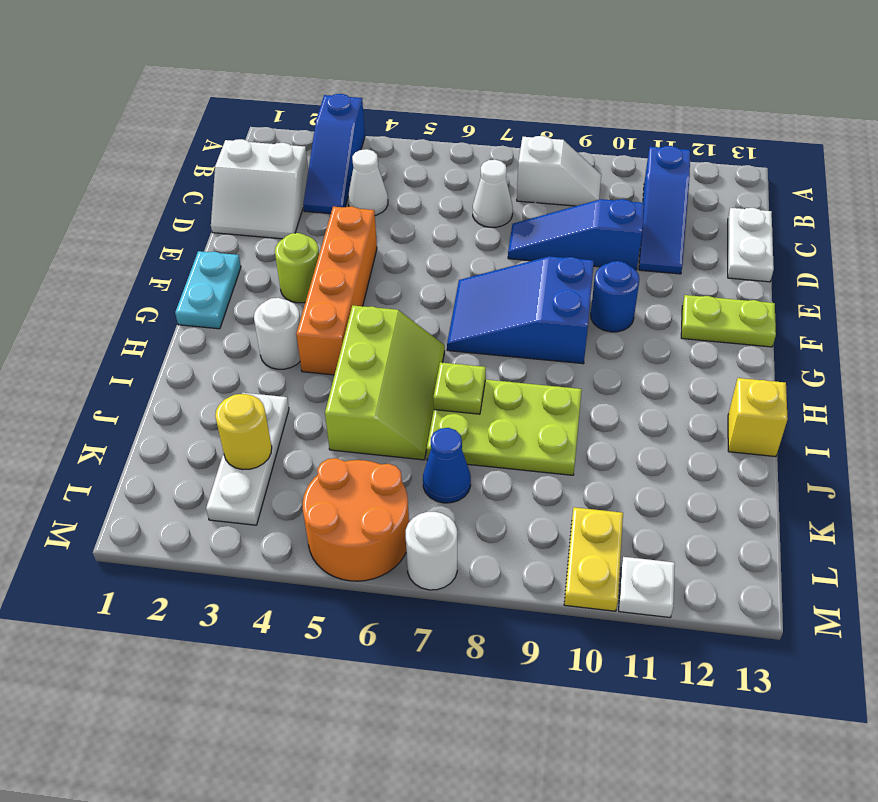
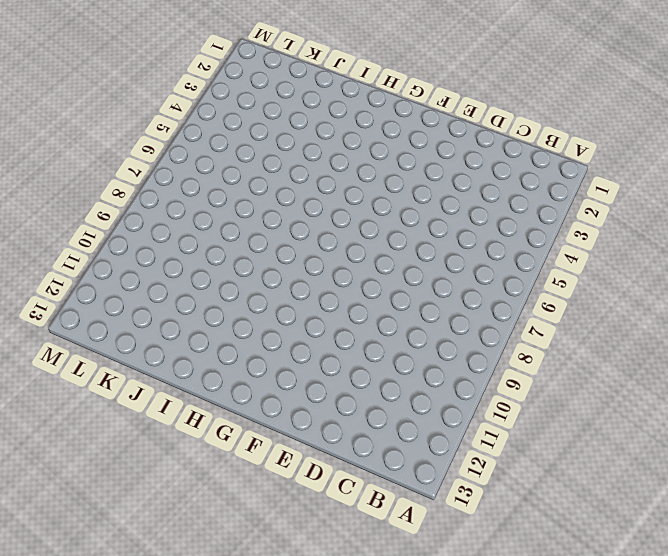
none -> blue 1x3 slope [303,94,365,214]
none -> white 1x2 slope [517,136,601,206]
none -> blue 1x3 slope [639,146,690,274]

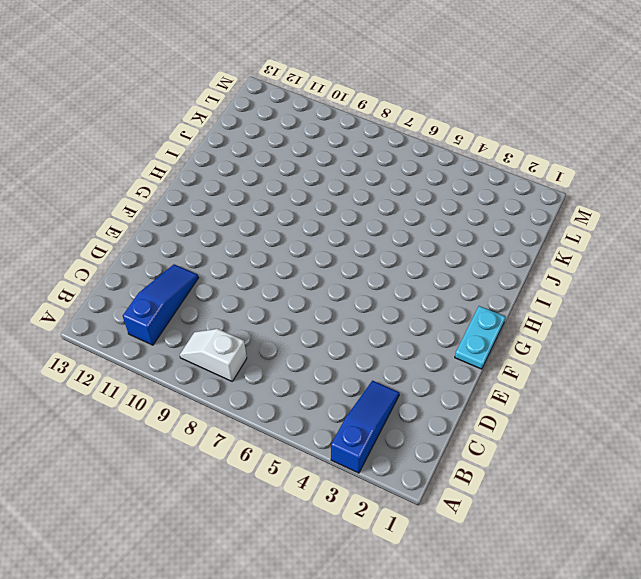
none -> white 2x2 slope [211,139,308,239]
none -> white 1x1 cone [348,149,388,215]
none -> white 1x1 cone [473,160,513,227]

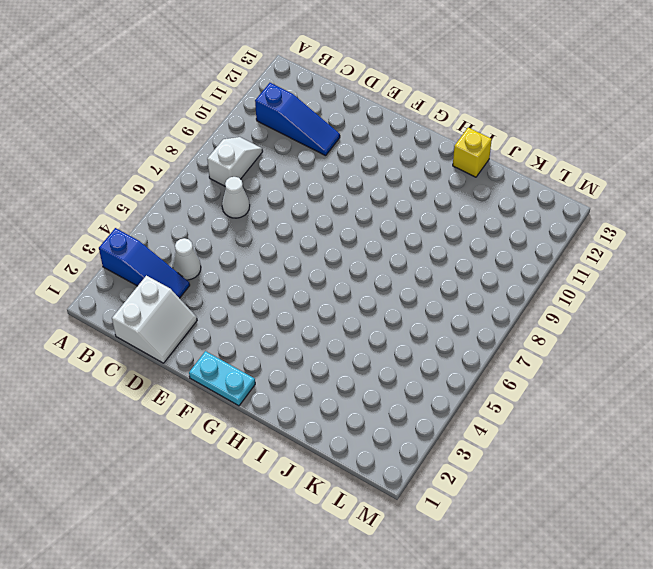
none -> white 1x2 plate [728,208,774,282]
none -> blue 1x3 slope [508,199,644,270]
none -> orange 1x4 brick [296,206,377,375]

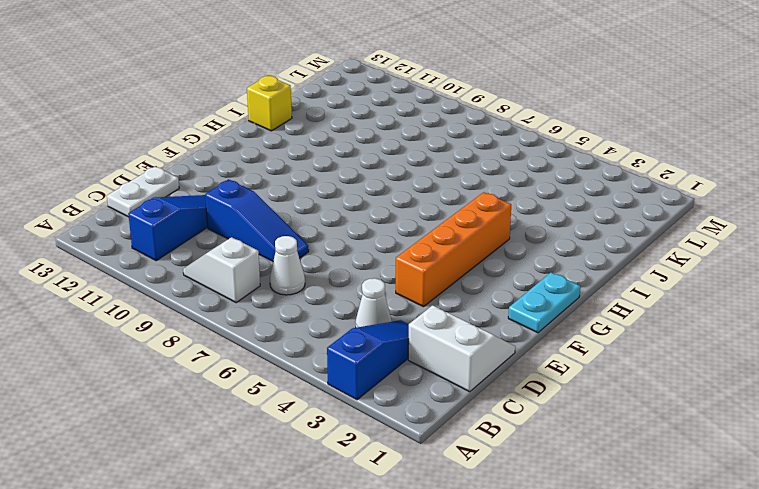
none -> lime 1x1 round brick [275,233,319,303]
none -> blue 2x3 slope [447,256,594,364]
none -> blue 1x1 round brick [591,261,639,332]

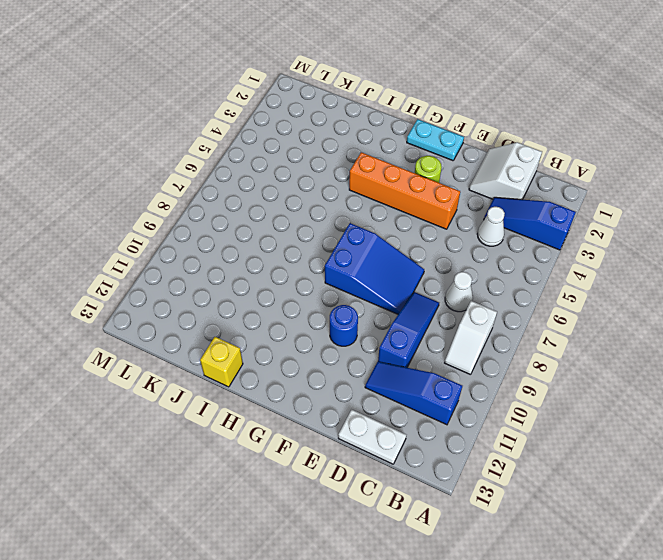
blue 2x3 slope [325,223,424,314] -> blue 2x3 slope turned to [447,256,594,364]
none -> lime 1x2 plate [681,295,776,347]
none -> white 1x1 round brick [254,298,300,369]
none -> lime 2x3 slope [325,305,445,460]

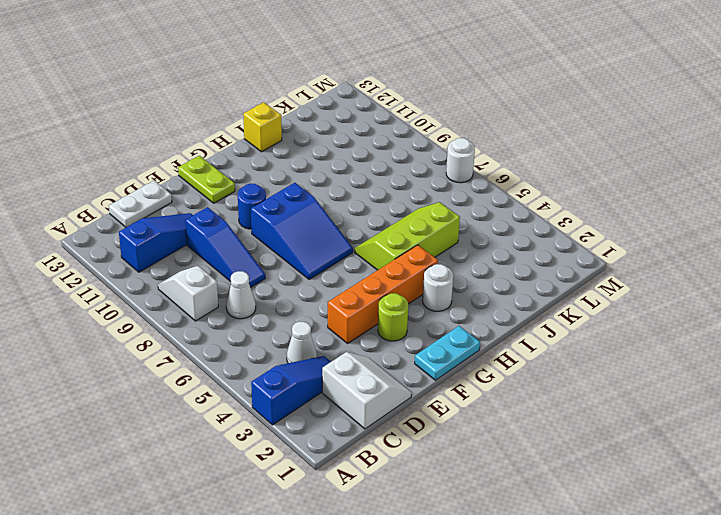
none -> lime 2x3 plate [427,380,582,475]
none -> white 1x3 plate [206,393,289,525]
none -> blue 1x1 cone [423,428,471,503]

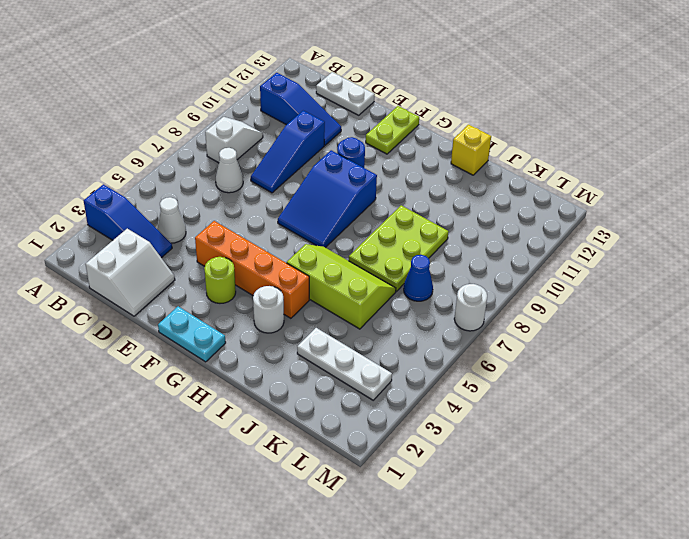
none -> orange 2x2 round brick [303,458,409,581]
none -> yellow 1x2 plate [564,507,623,611]
none -> white 1x1 plate [619,557,675,617]

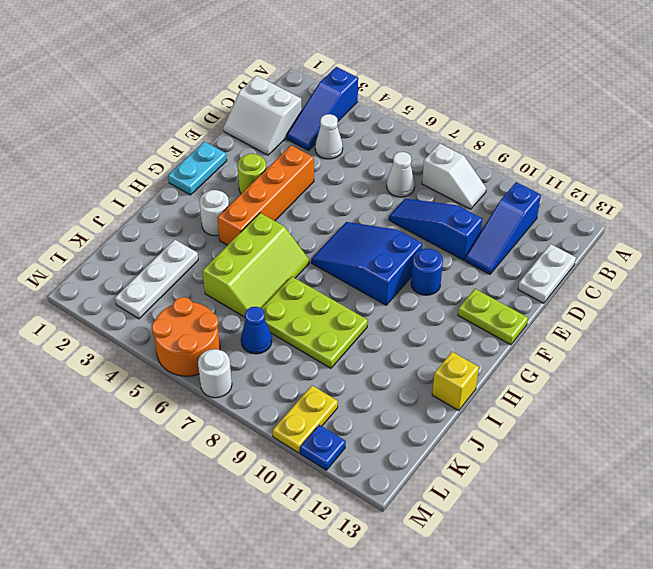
blue 1x1 plate [300,425,346,470] -> white 1x1 plate [619,557,675,617]
none -> lime 1x1 plate [433,362,486,414]
none -> yellow 1x1 round brick [215,394,272,470]

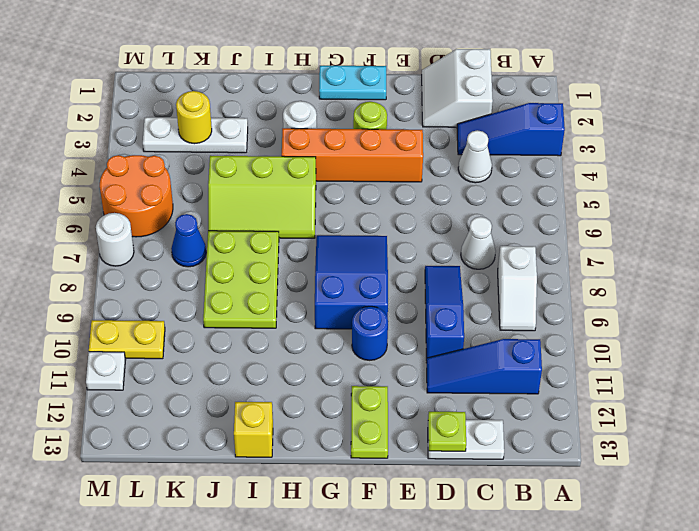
lime 1x1 plate [428,412,466,451] -> lime 1x1 plate moved to [433,362,486,414]

